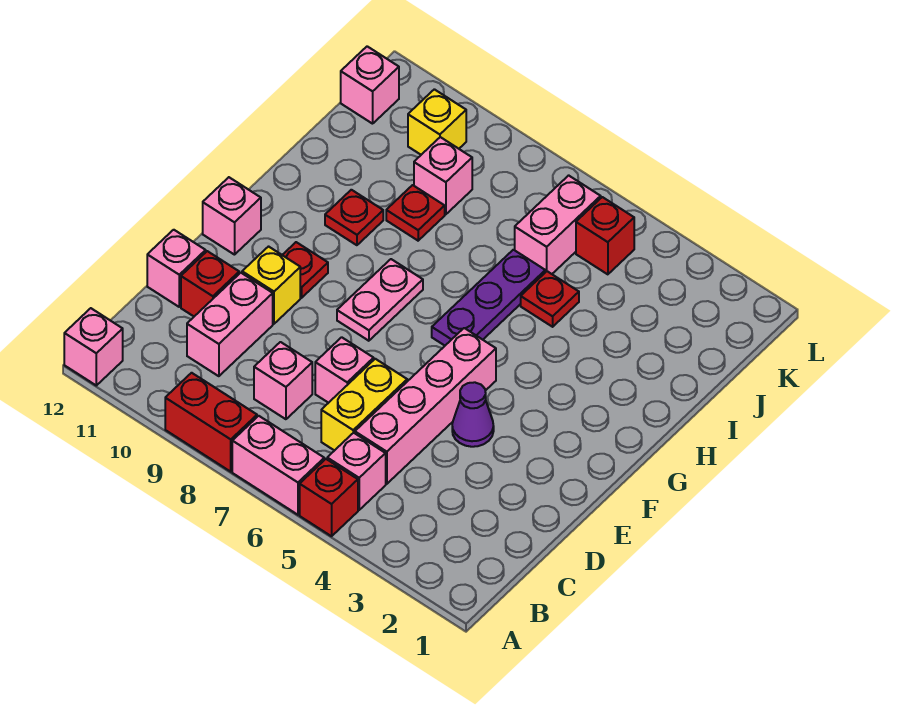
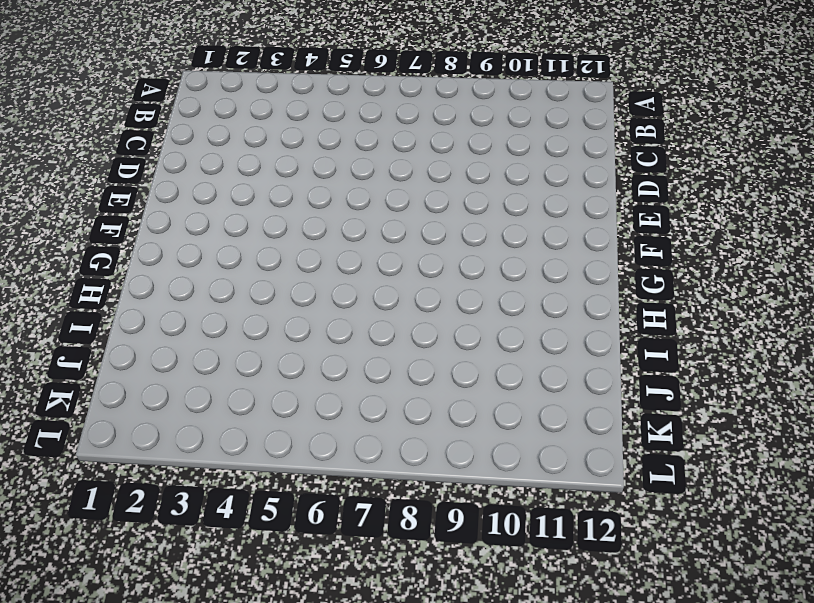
none -> red 1x1 brick [300,459,358,536]
none -> pink 1x2 brick [232,416,324,515]
none -> red 1x2 brick [165,373,257,472]

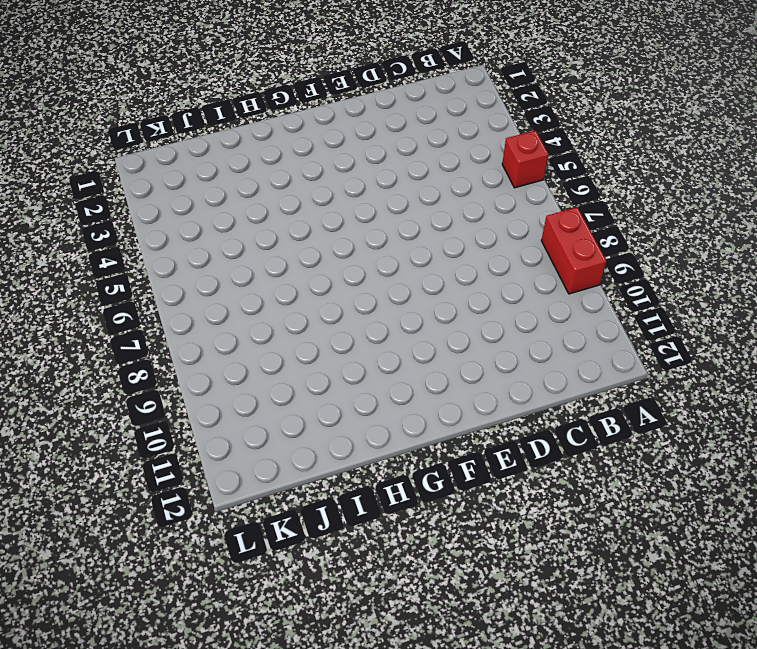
none -> pink 1x2 brick [232,416,324,515]
none -> pink 1x1 brick [64,308,123,385]
none -> pink 1x1 brick [327,433,386,510]

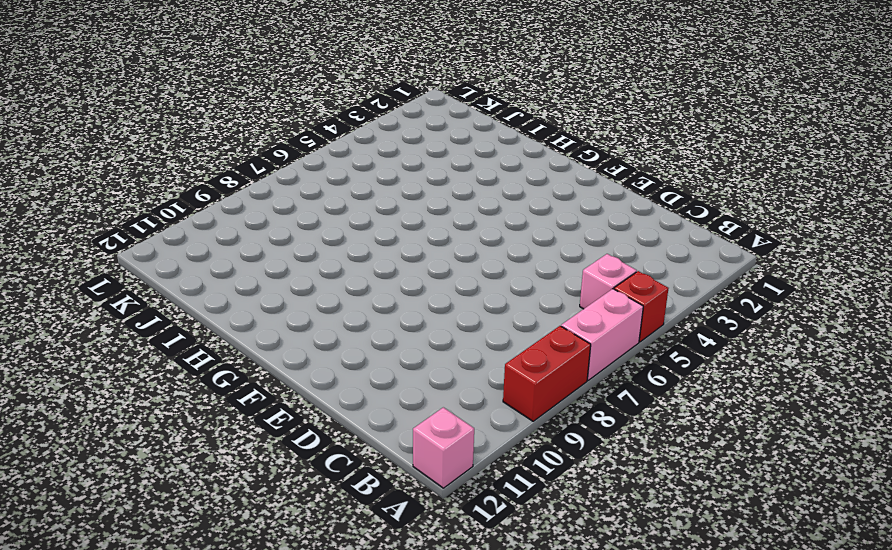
none -> pink 1x4 brick [355,328,496,484]
none -> yellow 1x2 brick [321,359,407,451]
none -> pink 1x1 brick [254,342,312,419]

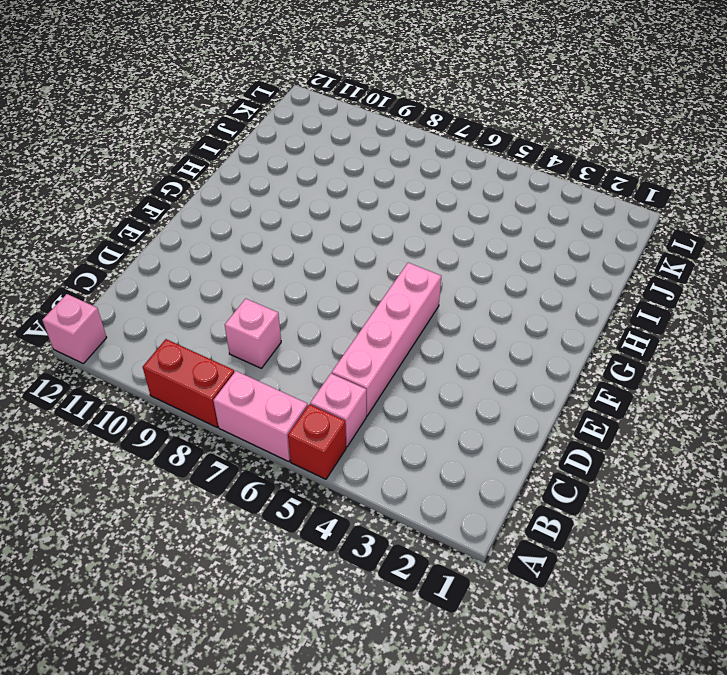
none -> yellow 1x2 brick [321,359,407,451]
none -> pink 1x2 brick [187,273,273,376]
none -> pink 1x1 brick [315,337,374,403]

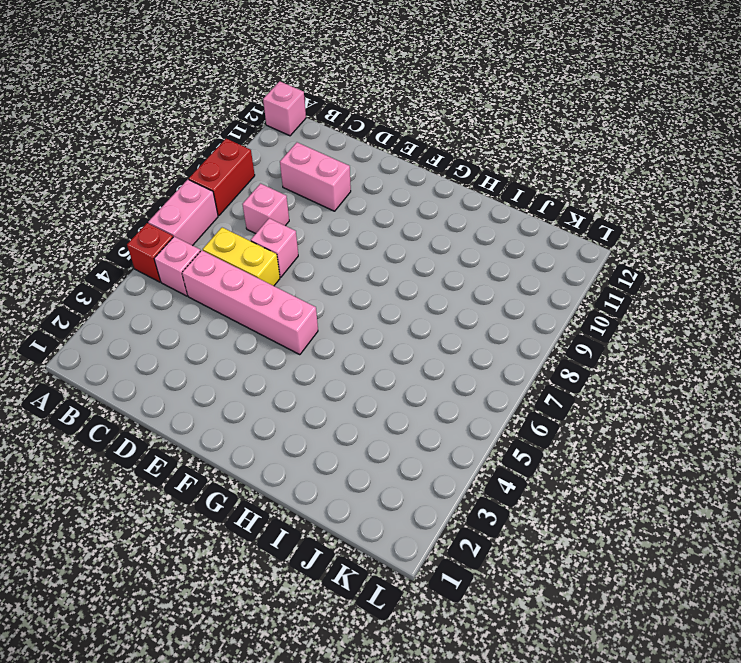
none -> red 1x1 brick [181,251,239,316]
none -> pink 1x1 brick [147,230,206,307]
none -> purple 1x1 cone [452,382,494,447]

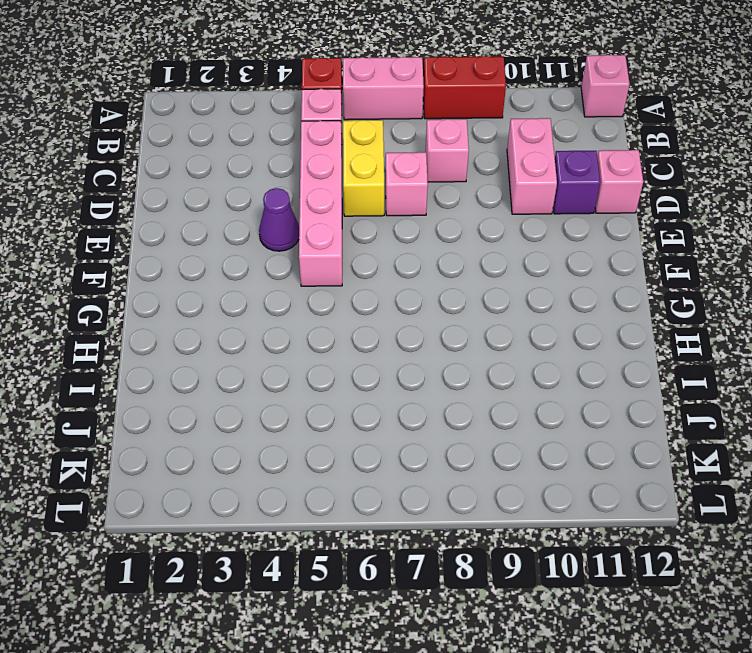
purple 1x1 brick [553,151,600,214] -> red 1x1 brick [181,251,239,316]
none -> yellow 1x1 brick [242,247,300,324]
none -> pink 1x2 plate [337,259,423,341]
none -> red 1x1 plate [283,242,328,298]

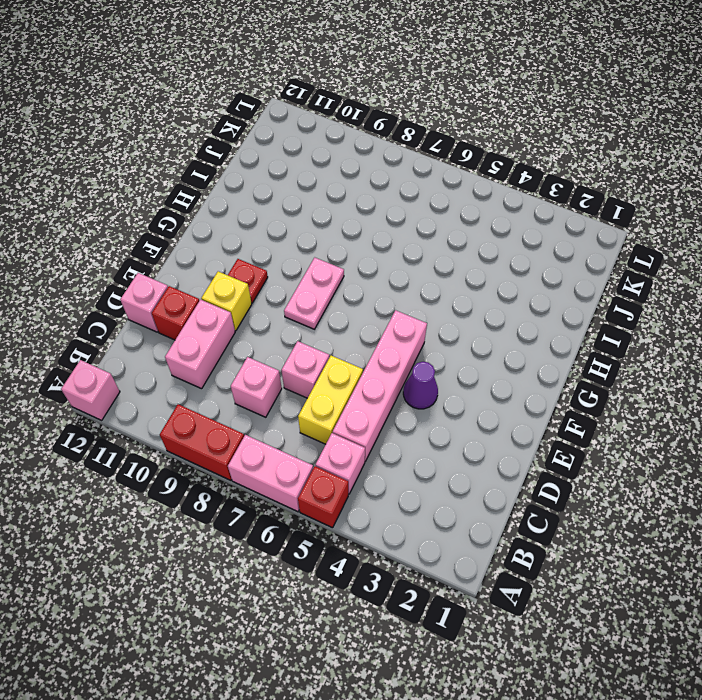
none -> pink 1x1 brick [203,177,261,255]
none -> purple 1x3 plate [432,250,545,346]
none -> red 1x1 plate [325,190,383,245]

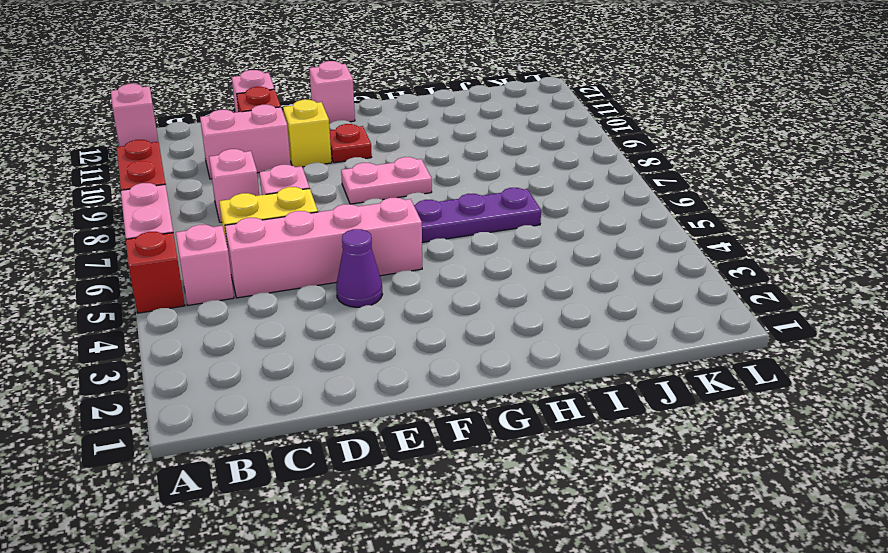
none -> red 1x1 plate [325,190,383,245]
none -> red 1x1 plate [521,271,579,327]
none -> red 1x1 plate [386,185,445,241]

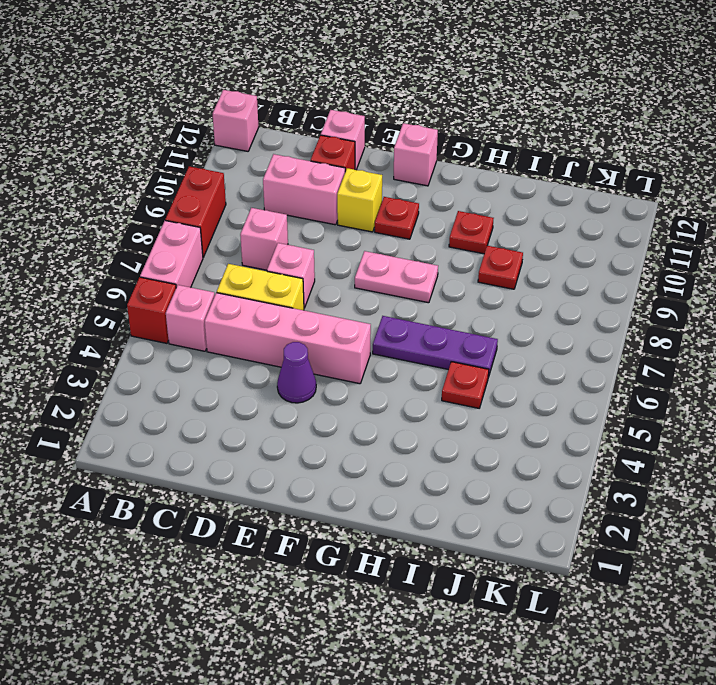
none -> pink 1x2 brick [515,175,601,274]
none -> pink 1x1 brick [414,137,472,214]
none -> red 1x1 brick [576,197,634,274]

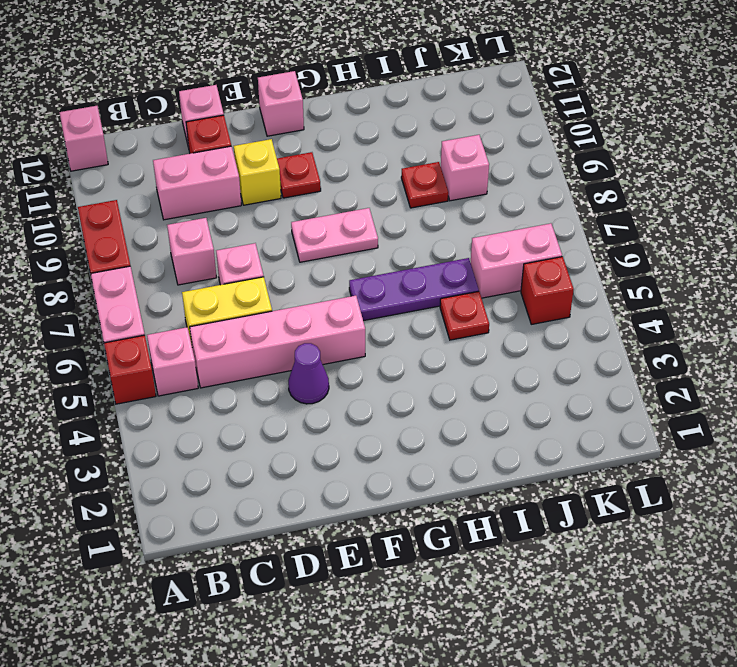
none -> red 1x1 plate [325,190,383,245]
none -> yellow 1x1 brick [408,89,466,155]
none -> pink 1x1 brick [341,46,399,124]

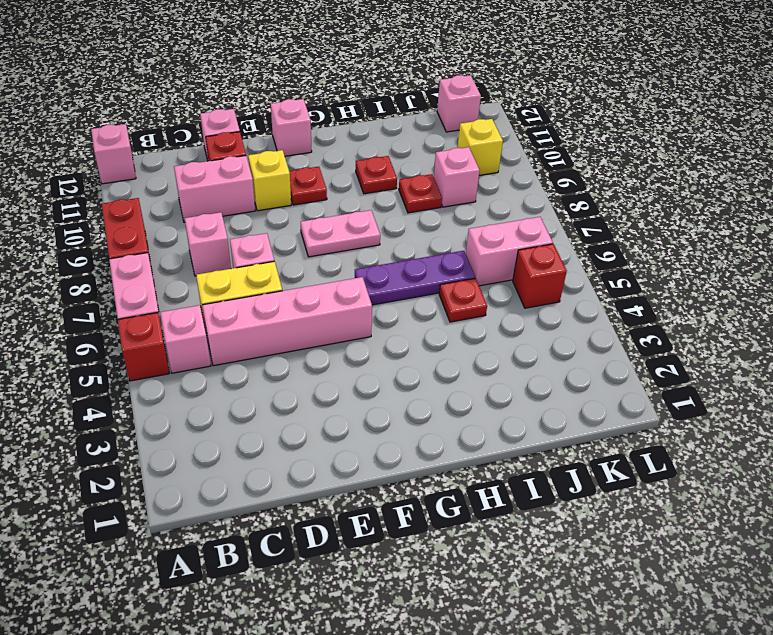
none -> purple 1x1 cone [452,382,494,447]

